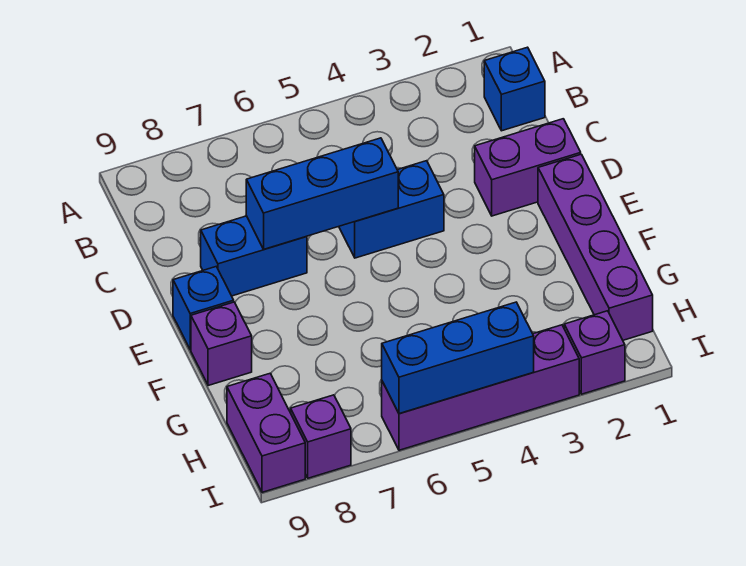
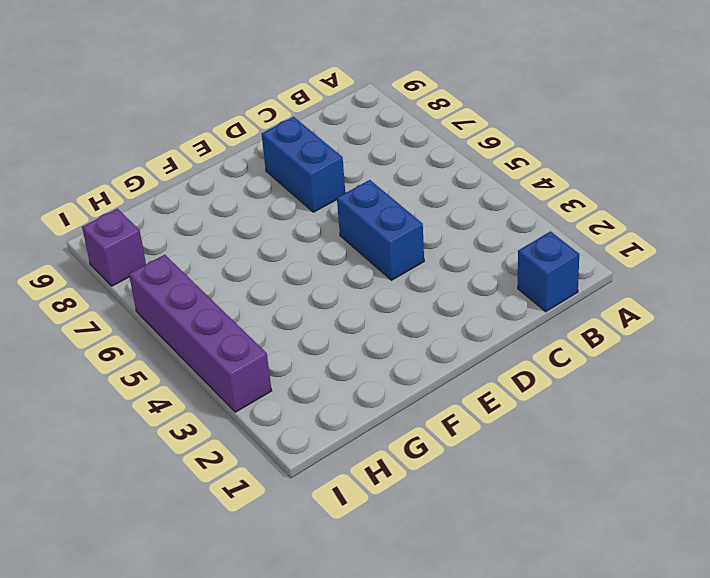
none -> purple 1x2 brick [475,119,581,216]
none -> purple 1x4 brick [538,154,653,340]
none -> blue 1x1 brick [173,267,234,350]

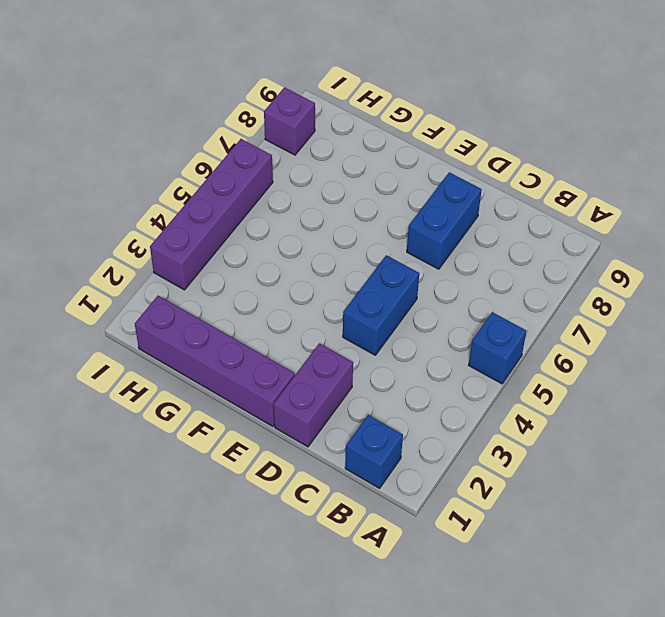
blue 1x1 brick [469,312,526,384] -> blue 1x1 brick moved to [173,267,234,350]
none -> purple 1x1 brick [191,302,252,386]
none -> purple 1x2 brick [227,374,305,492]
none -> purple 1x1 brick [564,311,625,394]

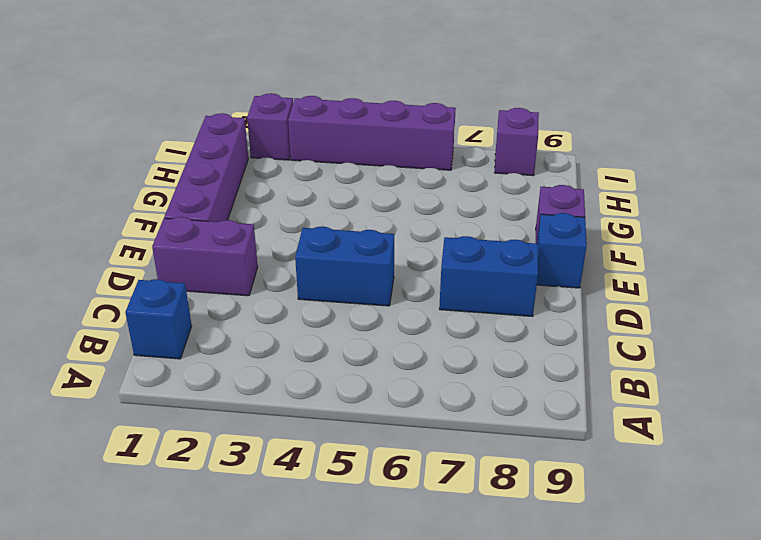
none -> purple 1x2 brick [227,374,305,492]
none -> blue 1x3 brick [246,138,398,249]
none -> blue 1x3 brick [382,302,534,414]

